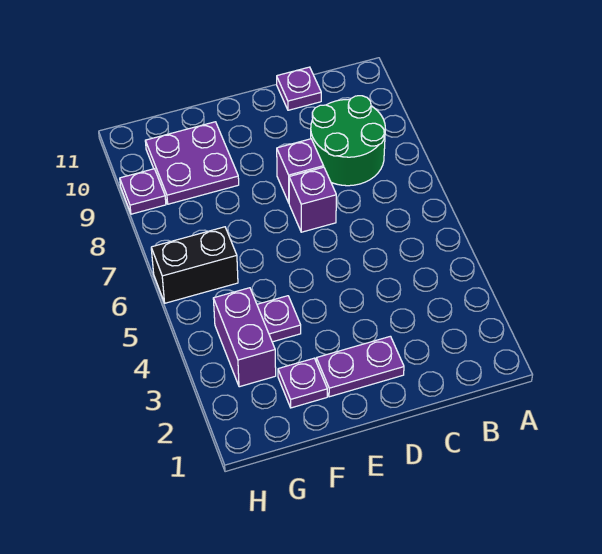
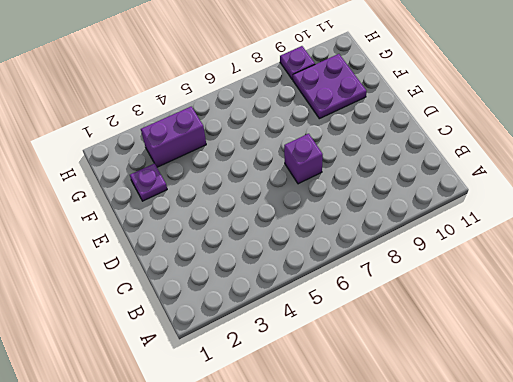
none -> green 2x2 round brick [311,96,385,186]
none -> purple 1x1 plate [277,67,321,110]

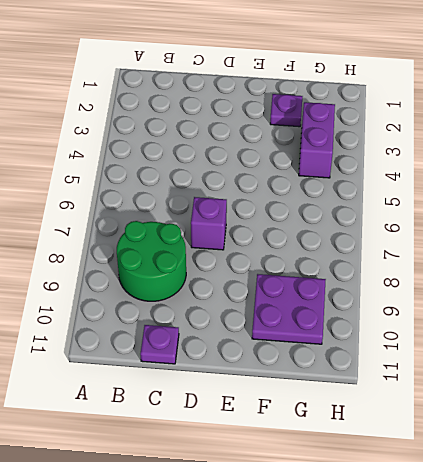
none -> purple 1x2 plate [316,336,404,397]
none -> purple 1x1 brick [277,139,324,203]

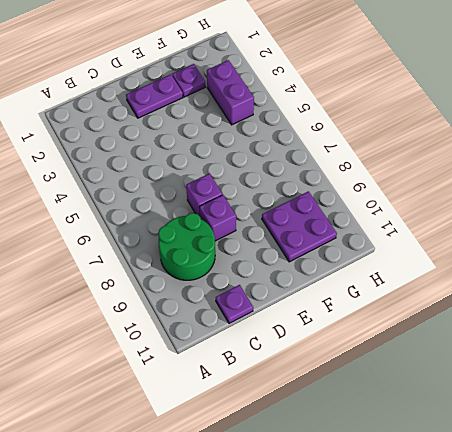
none -> purple 1x1 plate [257,296,301,342]
none -> black 1x2 brick [151,227,238,303]

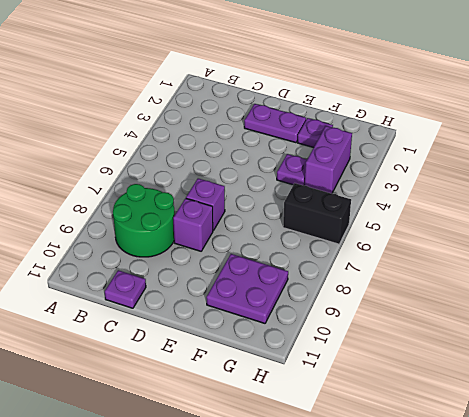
none -> purple 1x1 plate [120,169,166,214]

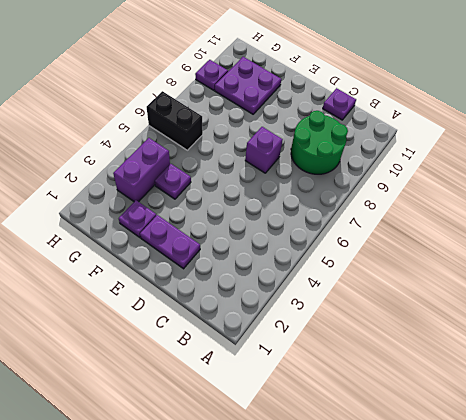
none -> purple 1x1 brick [277,139,324,203]

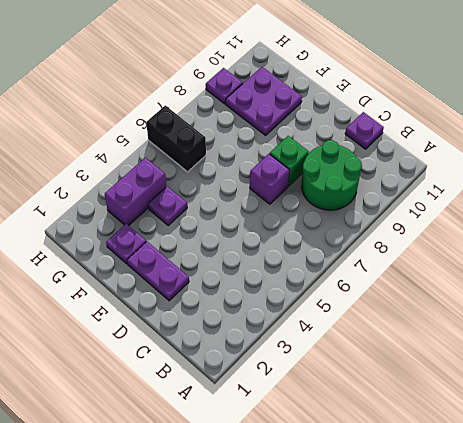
green 1x1 brick [270,136,309,186] -> purple 1x1 brick [277,139,324,203]

